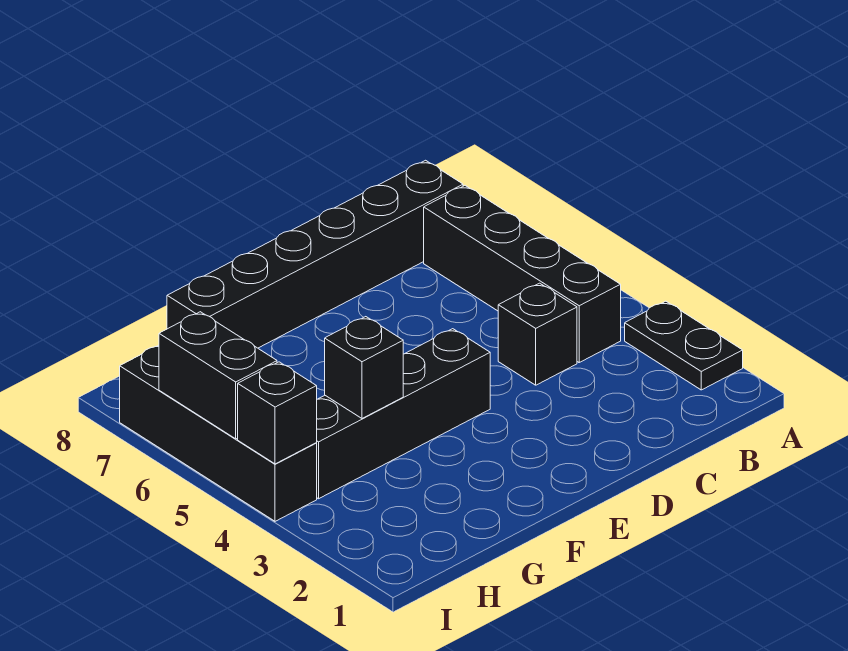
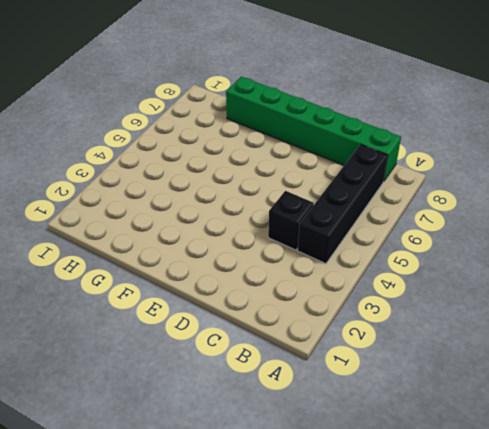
green 1x6 brick [226,77,401,181] -> black 1x6 brick [167,160,463,348]
none -> black 1x2 plate [625,301,743,390]
none -> black 1x4 brick [316,329,490,499]

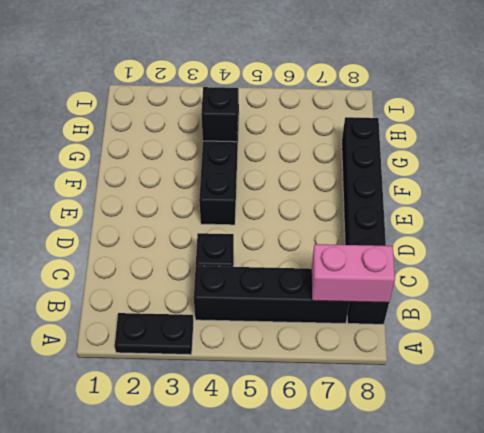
pink 1x2 brick [312,244,395,303] -> none
none -> black 1x4 brick [120,345,317,521]
none -> black 1x1 brick [238,362,317,464]

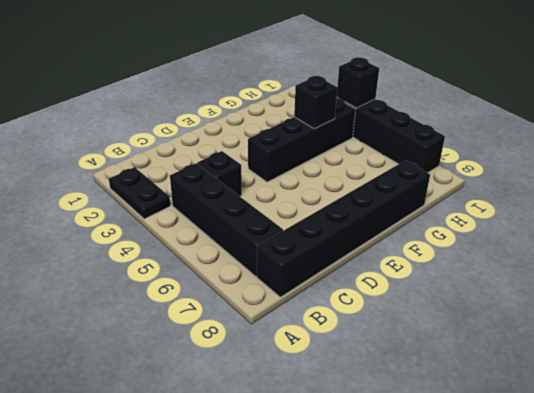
none -> black 1x2 brick [159,312,277,439]

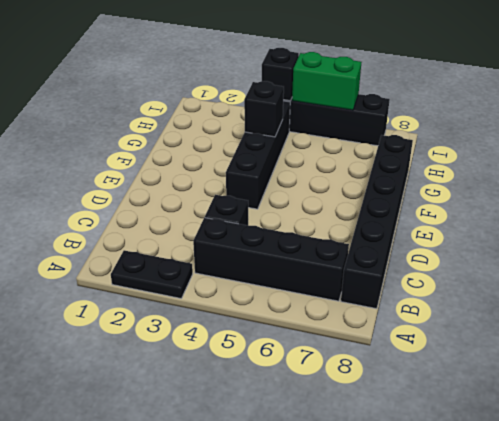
green 1x2 brick [292,52,361,110] -> black 1x2 brick [159,312,277,439]

